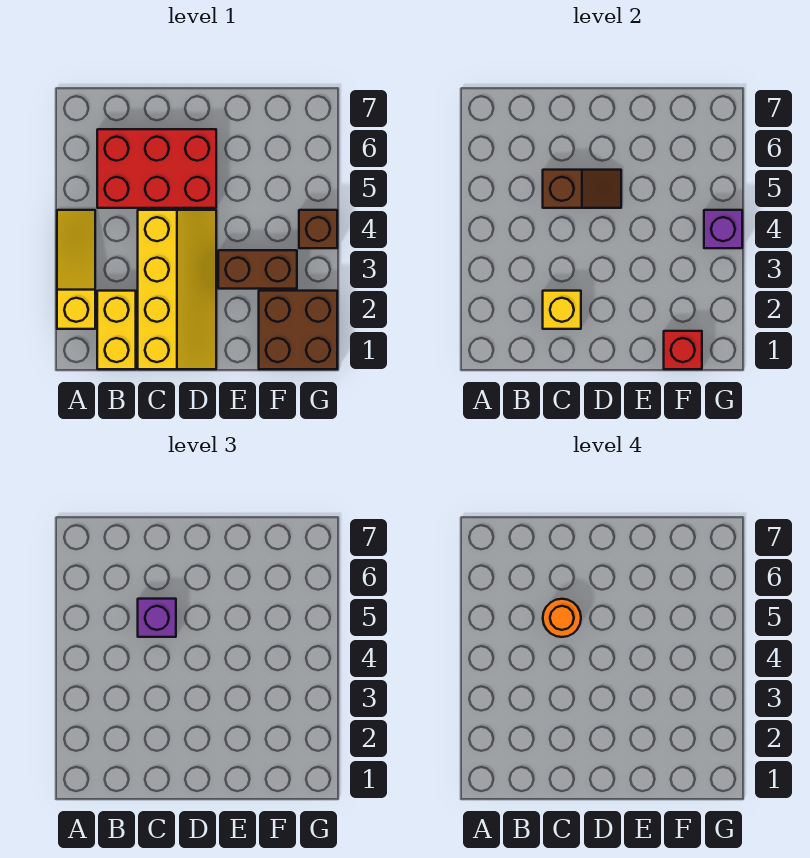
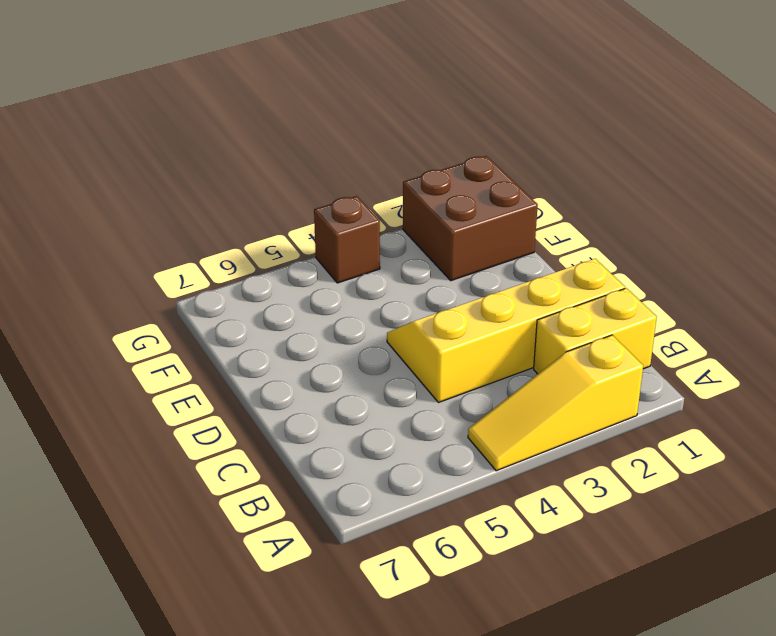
none -> red 2x3 brick [97,129,216,208]
none -> brown 1x2 brick [218,250,297,289]
none -> yellow 1x1 brick [543,291,581,329]

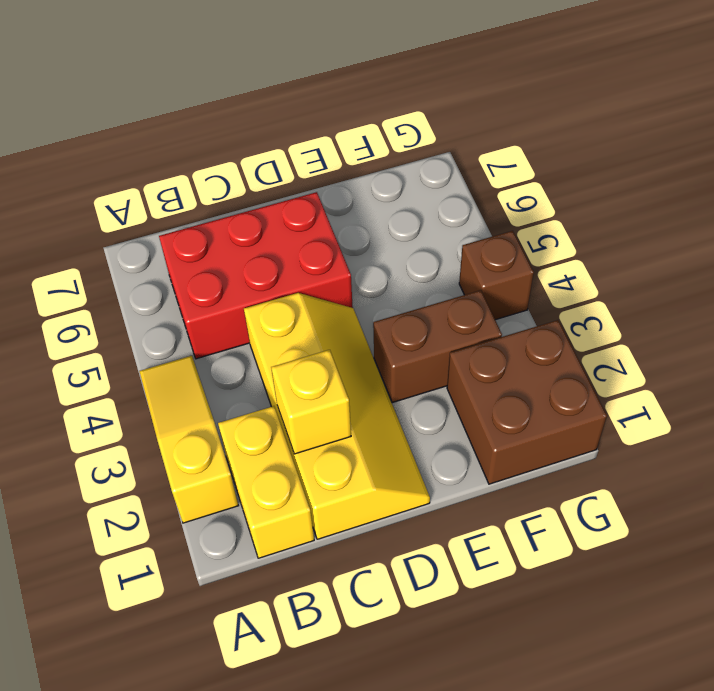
none -> brown 1x2 slope [543,170,621,208]
none -> red 1x1 brick [664,331,702,369]
none -> purple 1x1 brick [704,210,742,248]

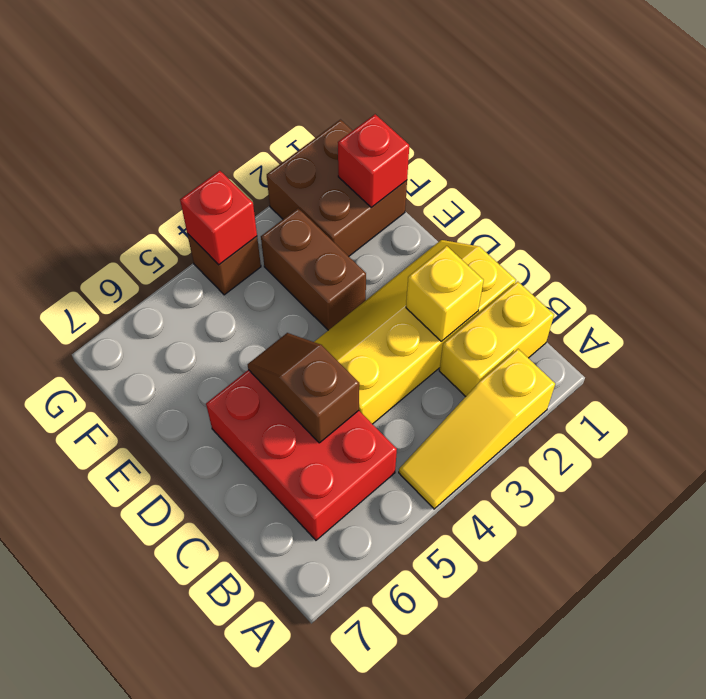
red 1x1 brick [180,171,257,265] -> purple 1x1 brick [704,210,742,248]
none -> purple 1x1 brick [138,599,176,637]
none -> orange 1x1 round brick [543,599,581,637]

